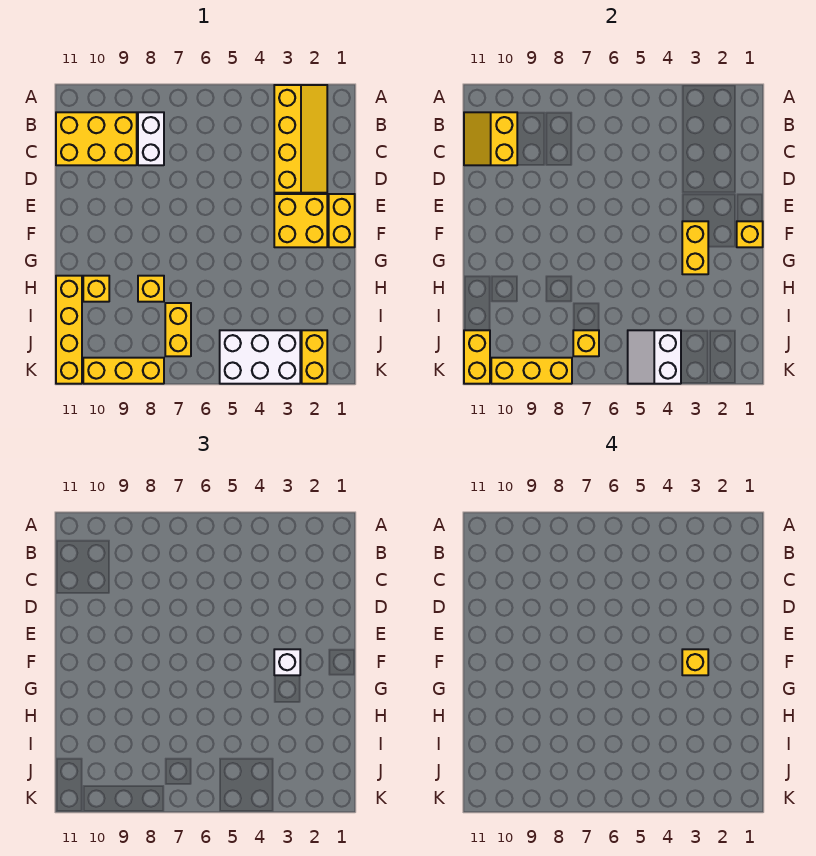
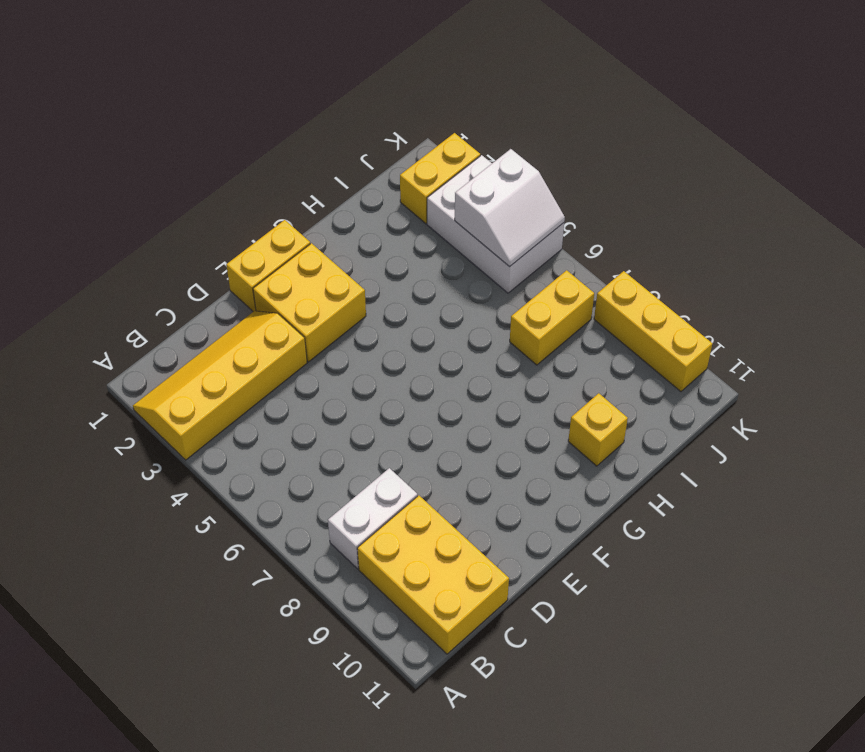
none -> yellow 1x1 brick [138,276,164,302]
none -> yellow 1x4 brick [56,276,82,384]
none -> yellow 2x2 slope [464,112,517,165]

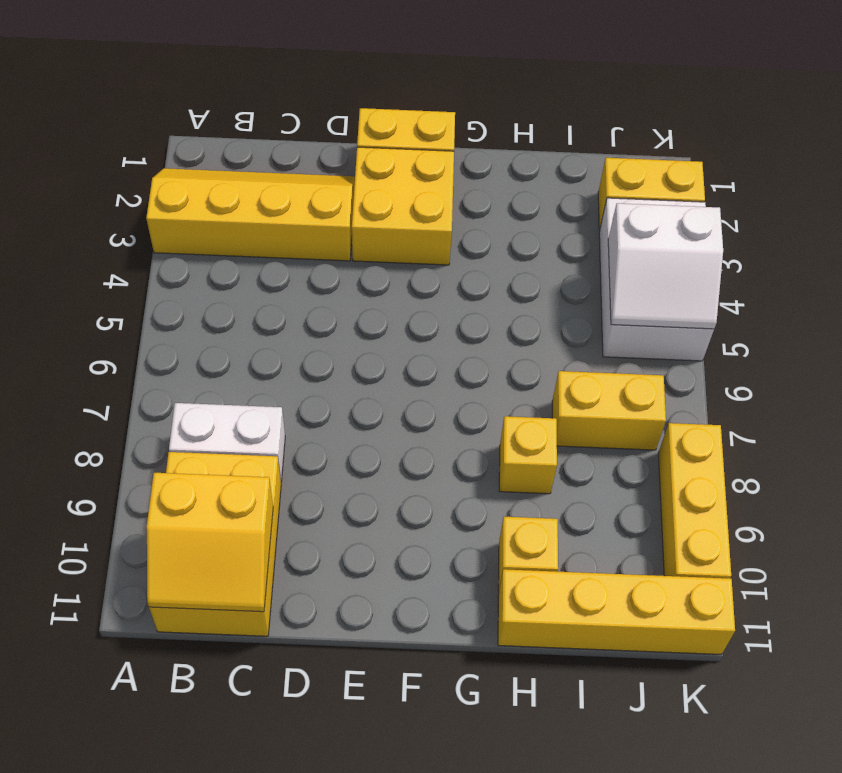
none -> yellow 1x1 brick [737,221,763,247]
none -> yellow 1x2 brick [682,221,708,274]
none -> yellow 1x1 brick [573,330,599,356]

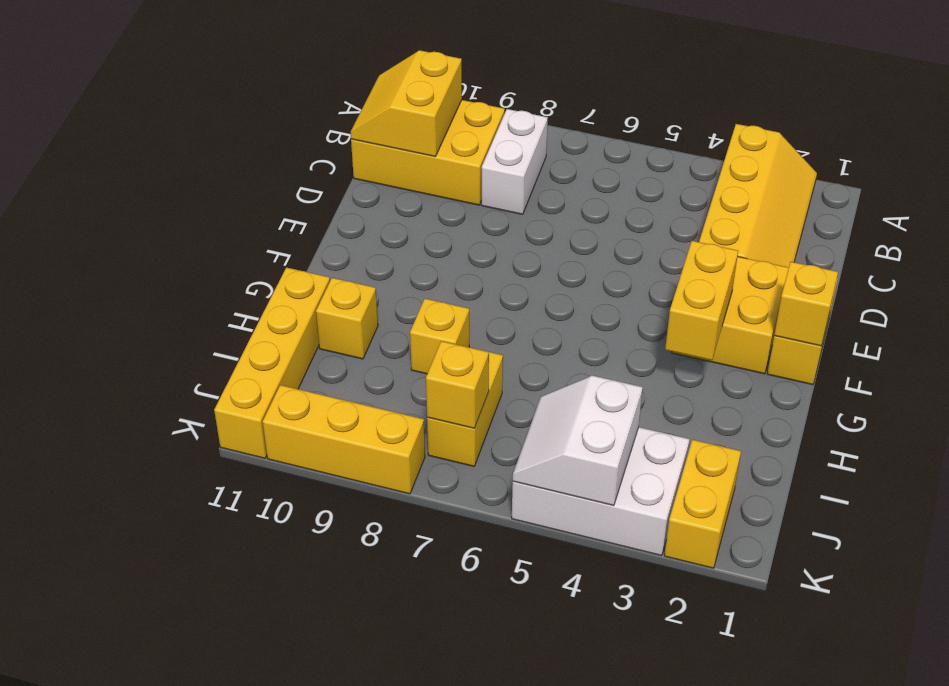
none -> yellow 1x2 brick [464,330,490,384]
none -> yellow 1x3 brick [491,358,572,384]
none -> white 1x1 brick [274,649,300,675]

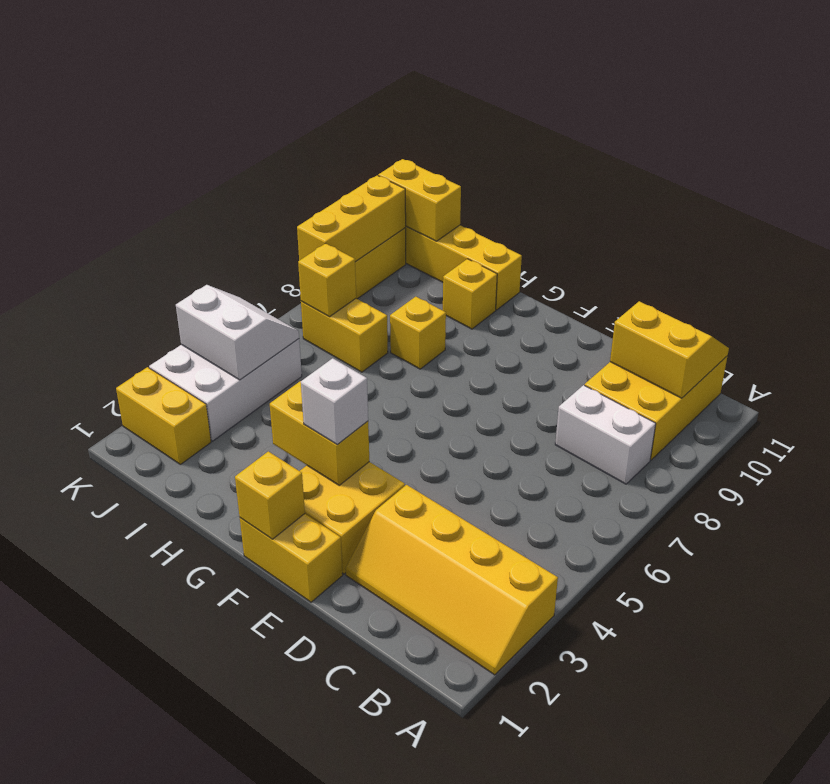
none -> yellow 1x1 brick [682,649,708,675]

